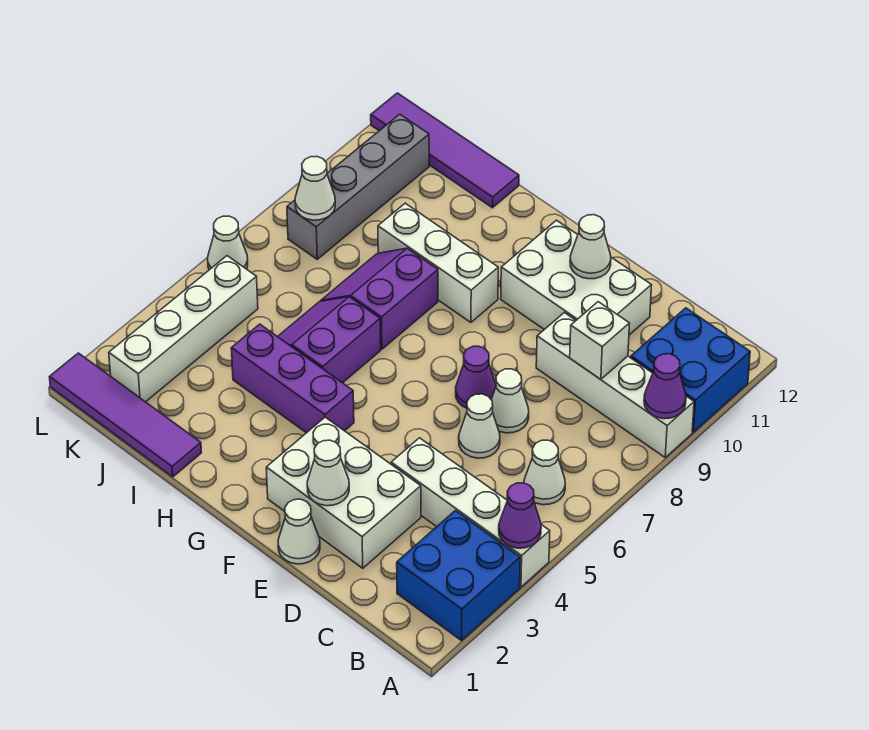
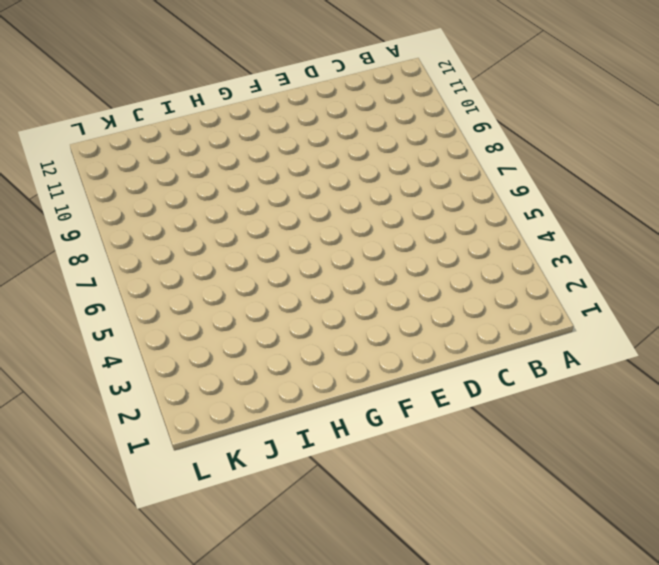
none -> blue 2x2 brick [397,511,520,641]
none -> white 1x4 brick [391,438,550,587]
none -> white 1x4 brick [536,313,694,457]

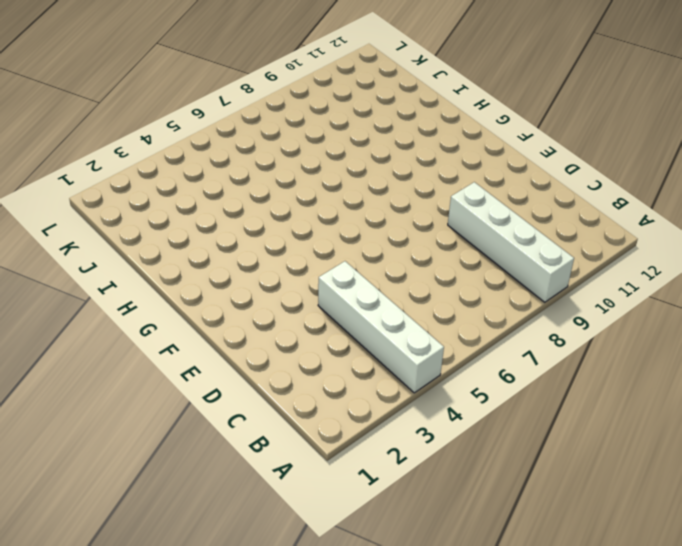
none -> blue 2x2 brick [397,511,520,641]
none -> blue 2x2 brick [631,308,750,432]
none -> white 1x1 cone [524,440,565,505]

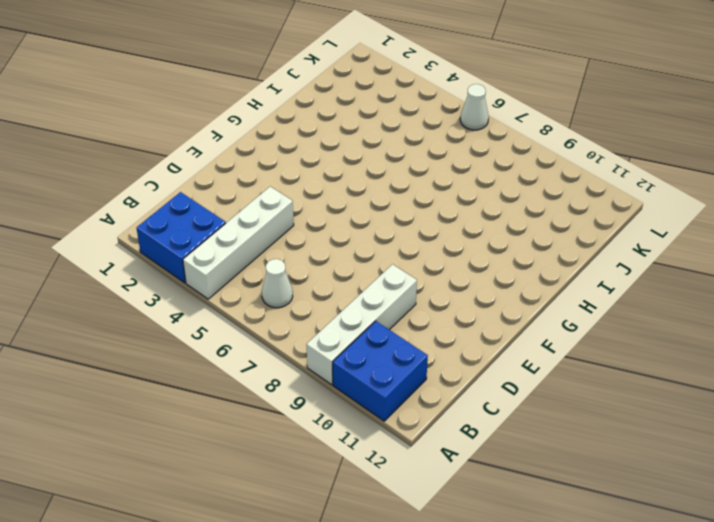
none -> white 2x3 brick [266,417,421,568]
none -> white 1x1 cone [459,394,500,458]
none -> white 1x1 cone [491,369,529,433]

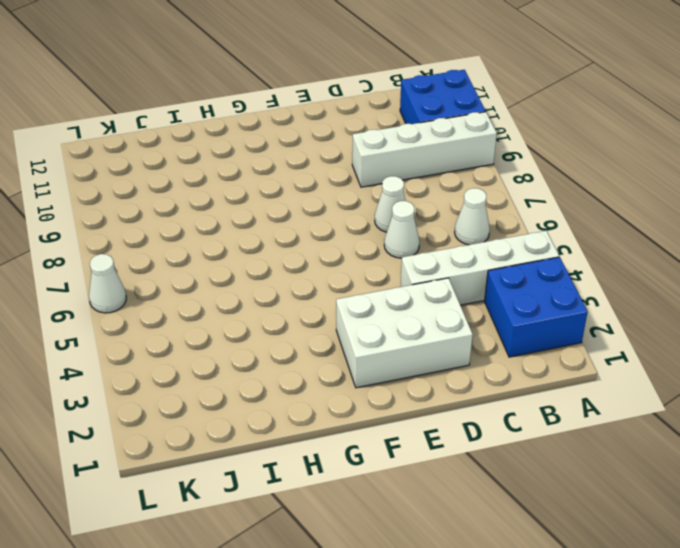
none -> white 2x3 brick [501,220,651,335]
none -> white 1x1 cone [278,499,320,564]
none -> purple 1x1 cone [456,346,496,408]

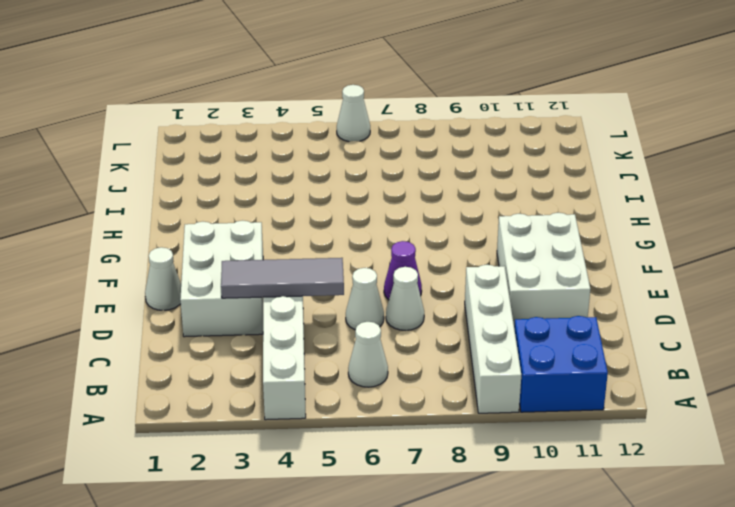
grey 1x3 tile [221,258,344,298] -> none
none -> blue 2x2 brick [397,511,520,641]
none -> purple 1x3 brick [231,324,354,433]
none -> white 1x3 brick [378,203,498,322]

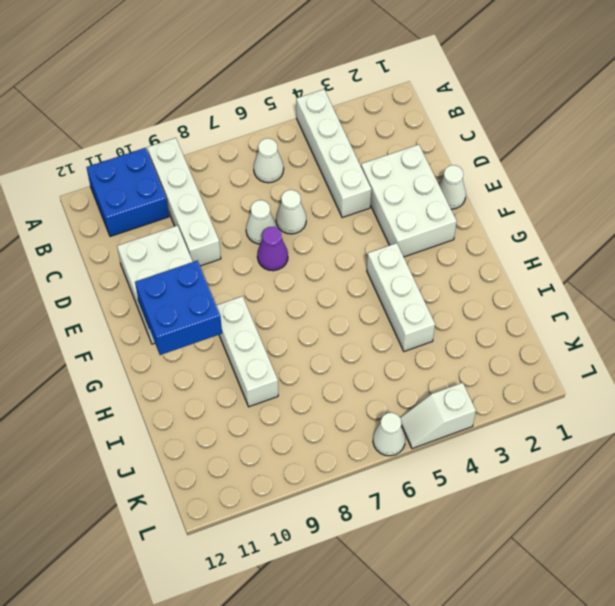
blue 2x2 brick [135,261,222,355] -> blue 2x2 brick moved to [397,511,520,641]
white 1x3 brick [367,243,435,351] -> purple 1x3 brick [231,324,354,433]
white 1x2 slope [400,383,476,449] -> none
none -> purple 2x2 slope [278,297,381,383]
none -> purple 2x2 slope [321,248,438,349]
none -> purple 1x4 tile [50,353,202,477]

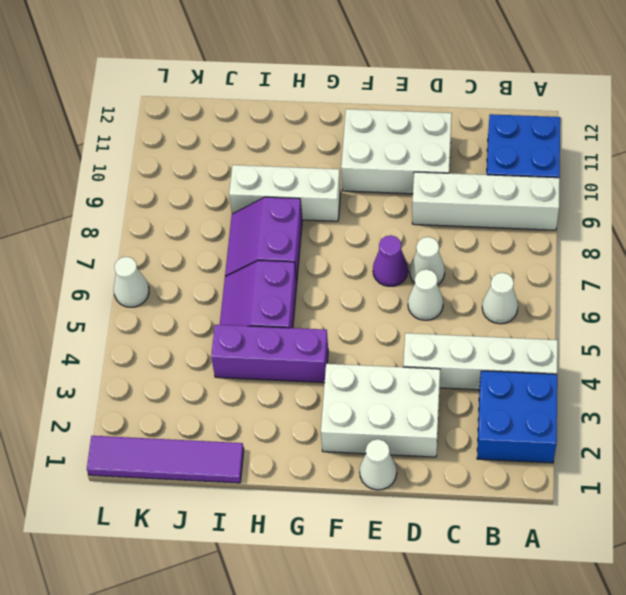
none -> purple 1x4 tile [371,93,519,208]
none -> white 1x4 brick [109,256,258,402]
none -> grey 1x4 brick [287,114,429,259]

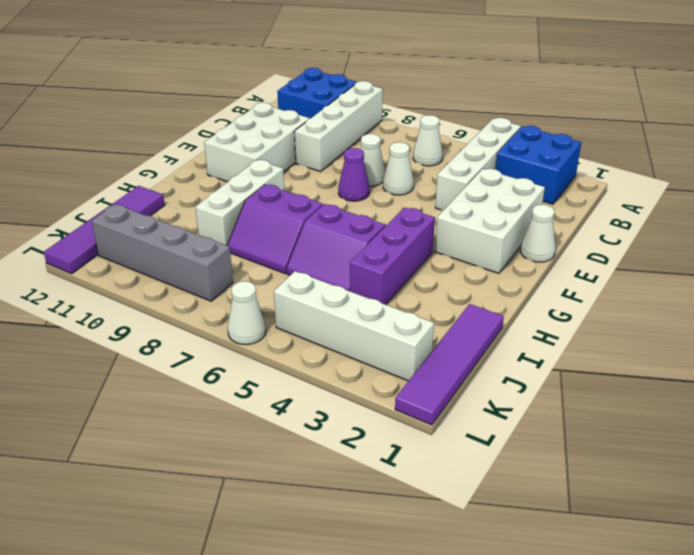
none -> purple 1x1 cone [499,483,541,548]
none -> purple 1x1 cone [644,354,686,419]
none -> white 1x1 brick [570,302,630,379]

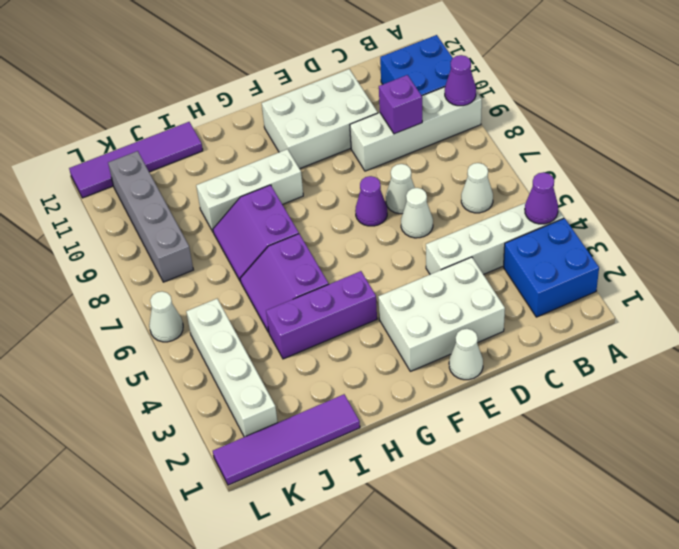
purple 1x1 brick [379,75,422,134] -> white 1x1 brick [570,302,630,379]
none -> white 1x1 cone [307,440,349,506]
none -> white 1x1 cone [570,215,611,279]
none -> white 1x1 cone [295,157,335,220]

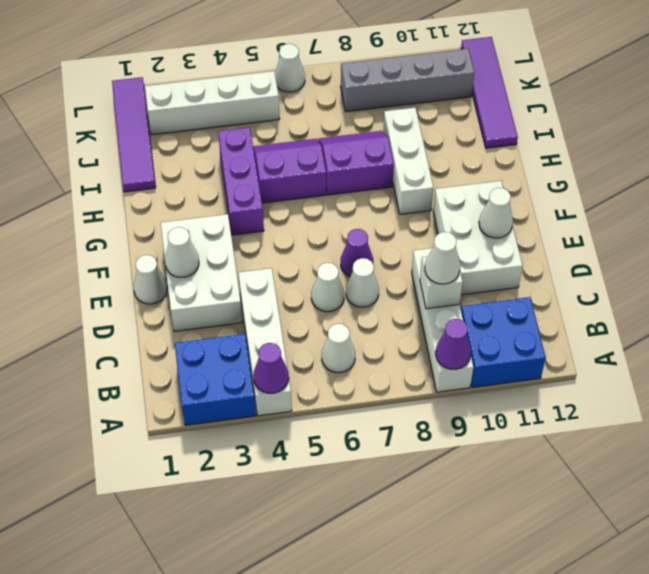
white 1x1 cone [425,232,460,284] -> white 1x1 cone moved to [295,157,335,220]

